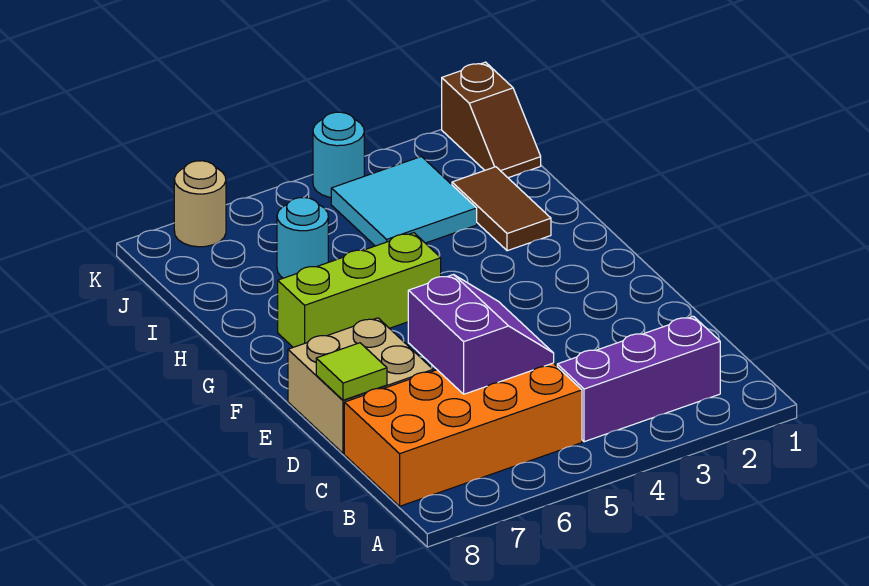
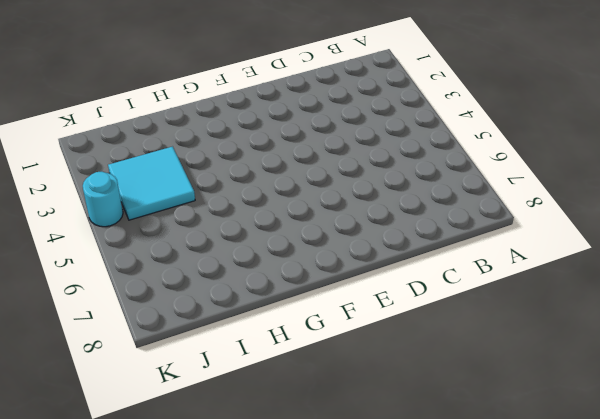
none -> purple 1x3 brick [557,316,720,442]
none -> orange 2x4 brick [344,363,582,506]
none -> tan 2x2 brick [288,318,433,453]

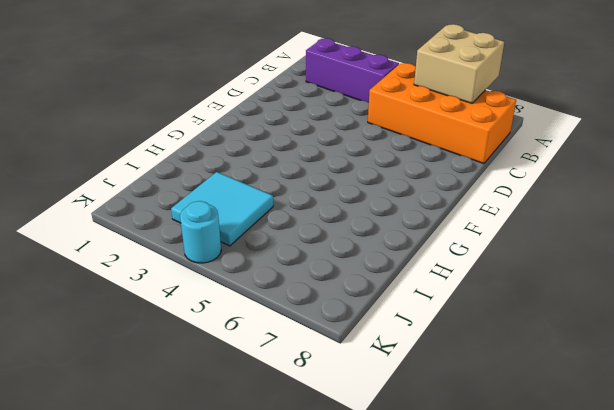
tan 2x2 brick [414,24,504,103] -> tan 2x2 brick moved to [288,318,433,453]
none -> lime 1x3 brick [278,233,441,347]
none -> brown 1x2 tile [452,167,551,251]
none -> cyan 1x1 round brick [277,198,328,278]

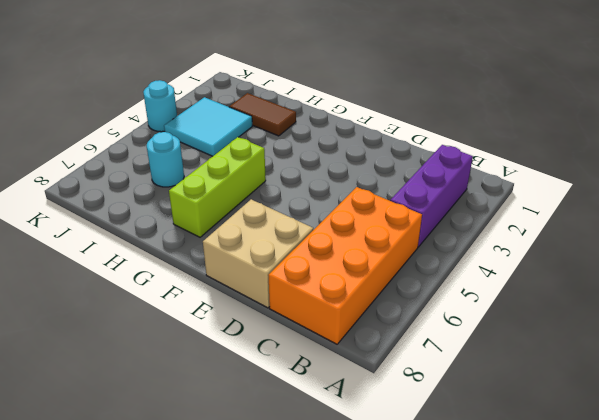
none -> brown 1x2 slope [442,62,541,178]
none -> tan 1x1 round brick [174,161,226,247]
none -> purple 2x2 slope [408,275,554,394]

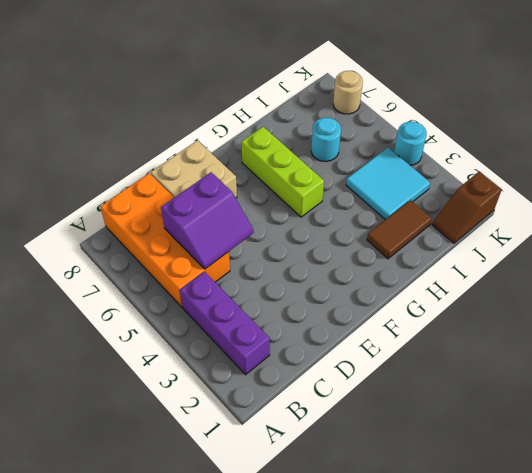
none -> lime 1x1 tile [316,343,387,400]

